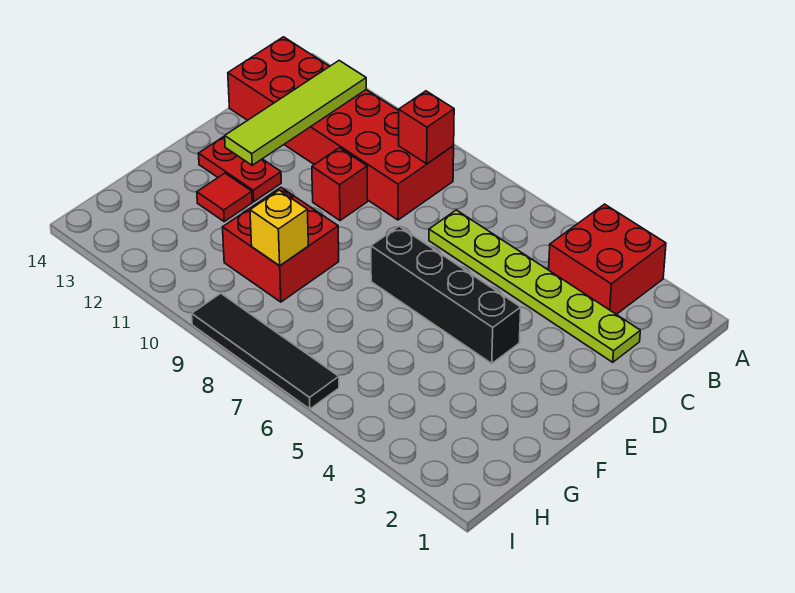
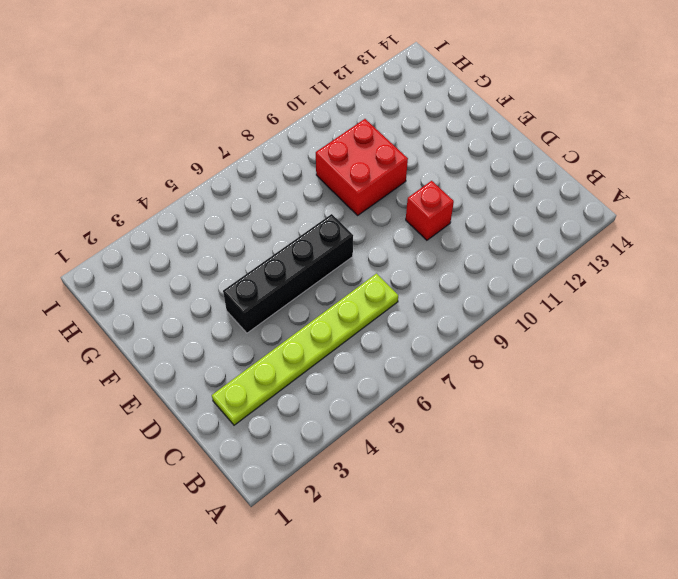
none -> red 2x2 brick [549,204,666,314]
none -> red 2x6 brick [228,37,454,220]
none -> red 1x2 plate [198,136,281,202]

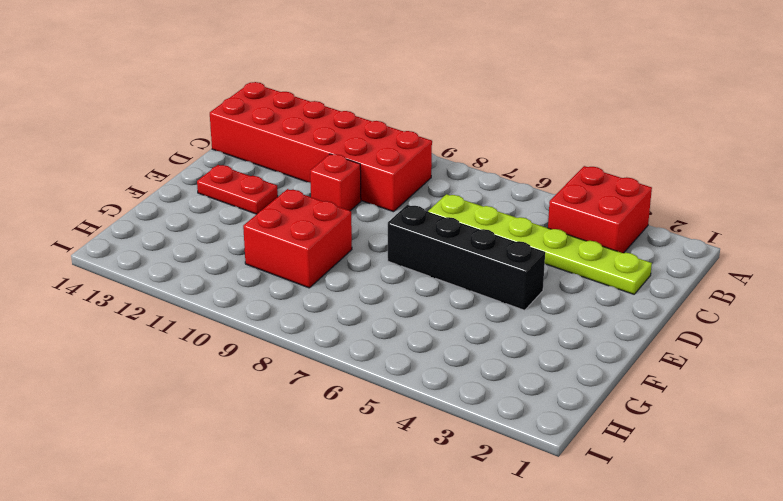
none -> red 1x1 tile [197,173,252,221]
none -> black 1x4 tile [192,293,339,409]
none -> red 1x1 brick [399,91,454,164]

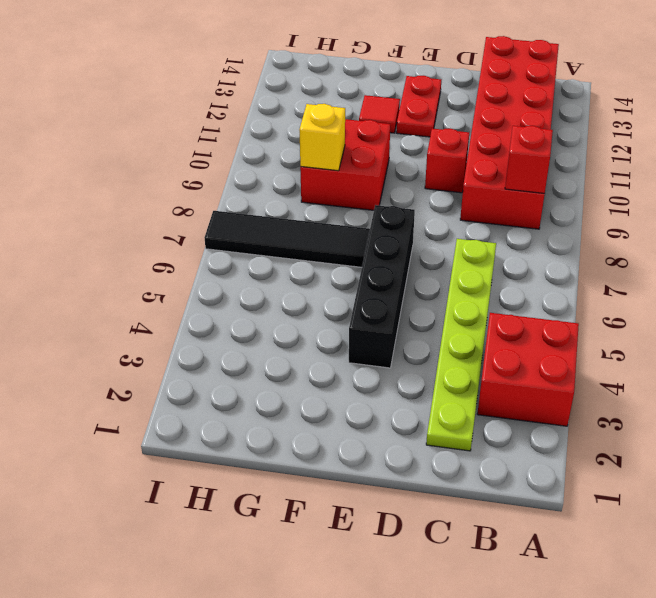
black 1x4 tile [205,211,370,267] -> black 1x4 tile turned to [192,293,339,409]
none -> lime 1x4 tile [225,61,366,165]

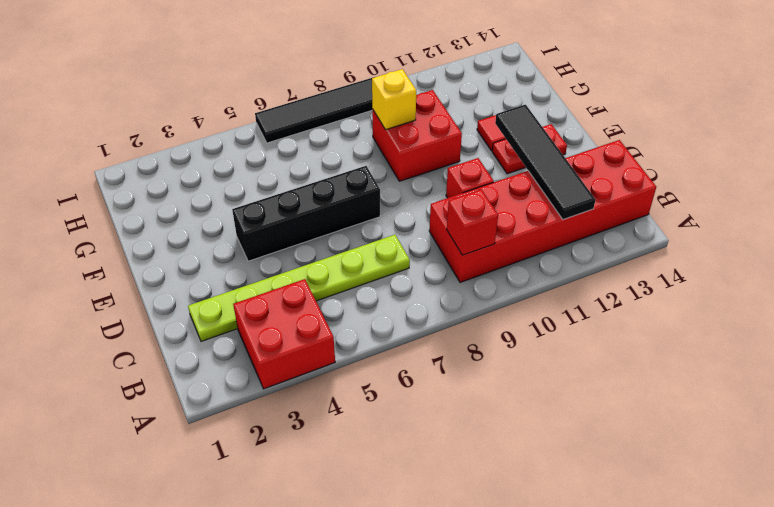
black 1x4 tile [495,105,595,220] -> lime 1x4 tile [225,61,366,165]

